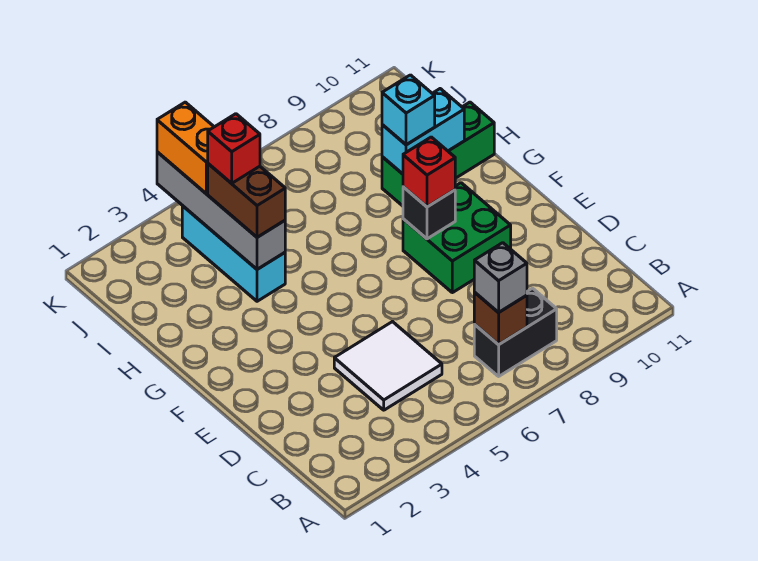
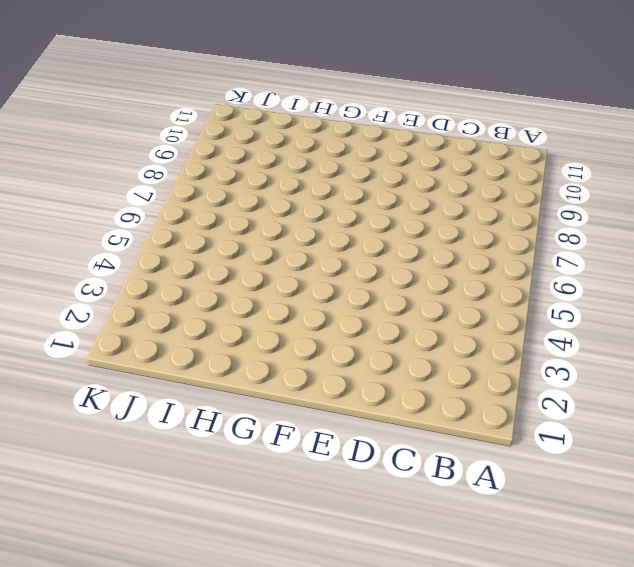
none -> black 1x2 brick [474,288,557,376]
none -> white 2x2 tile [334,322,442,410]
none -> green 2x2 brick [403,183,511,293]

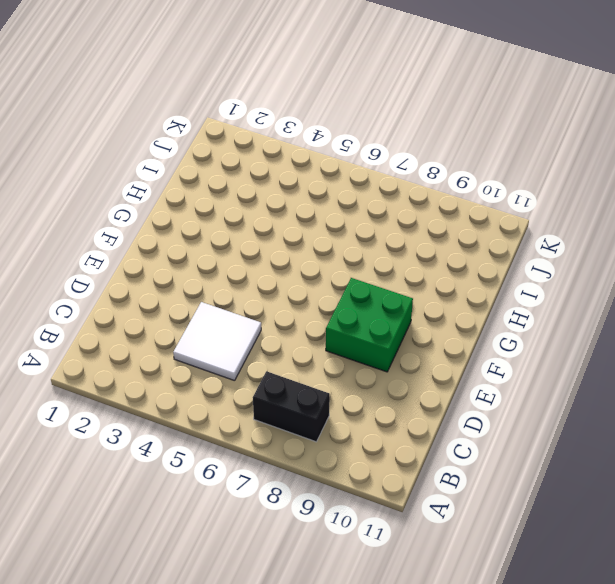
none -> cyan 1x3 brick [182,206,285,301]
none -> green 1x3 brick [382,102,494,206]
none -> brown 1x1 brick [474,292,527,345]

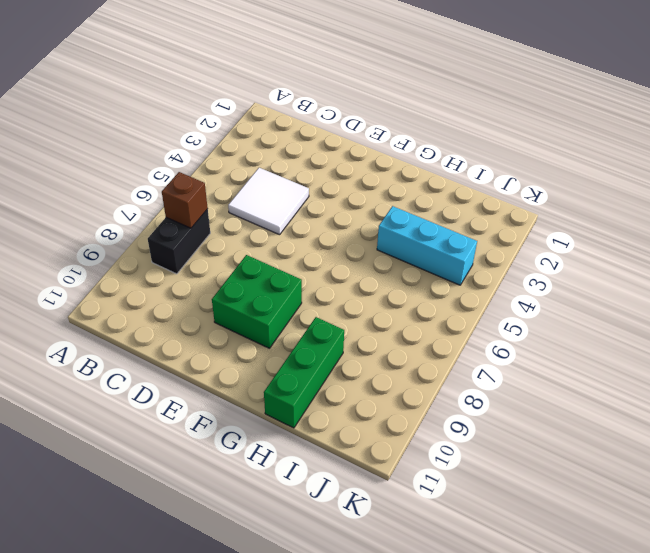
none -> black 1x1 brick [403,187,455,239]
none -> grey 1x4 brick [157,152,285,269]
none -> cyan 1x2 brick [382,89,464,174]

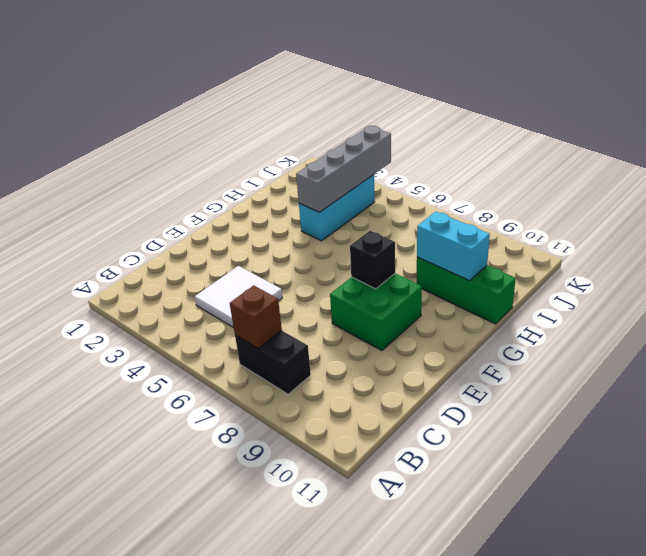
none -> grey 1x1 brick [474,243,527,313]
none -> red 1x1 brick [403,137,455,207]
none -> brown 1x2 brick [208,164,285,237]

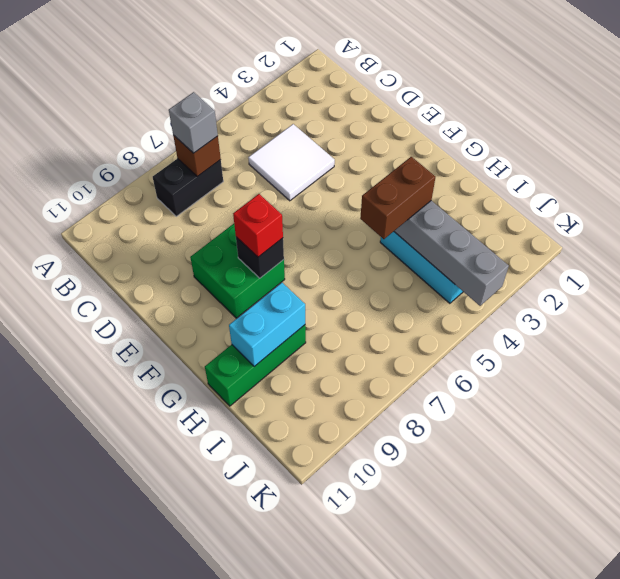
brown 1x2 brick [360,157,435,239] -> brown 1x2 brick turned to [208,164,285,237]
none -> cyan 1x1 brick [382,75,435,145]
none -> orange 1x2 brick [157,102,214,194]
none -> red 1x1 brick [208,114,260,183]

